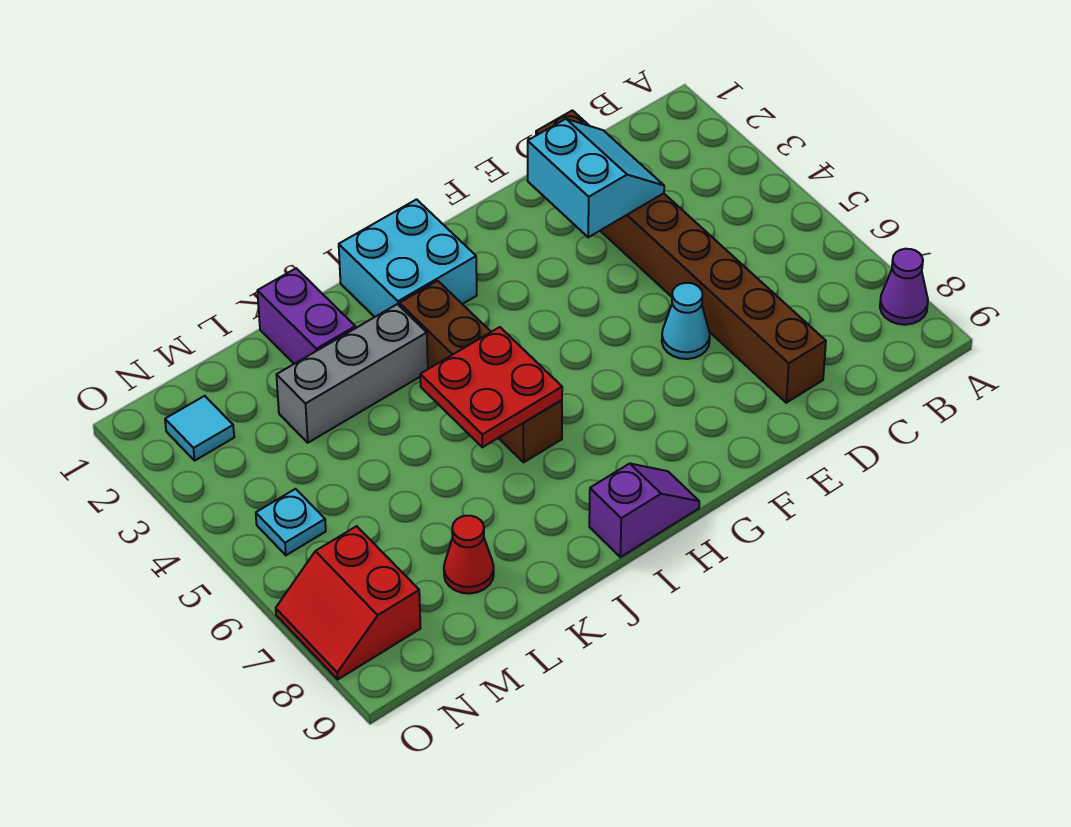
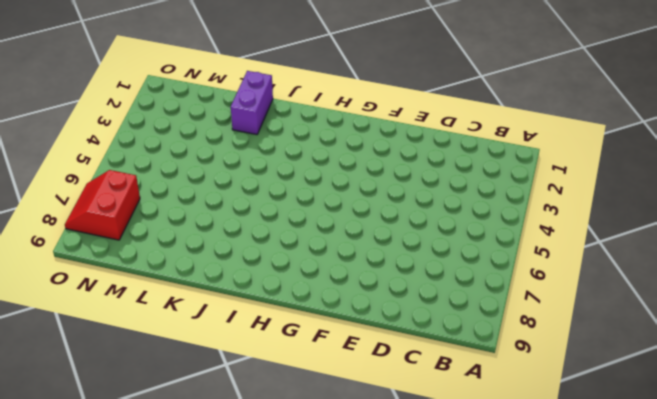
none -> purple 1x1 cone [880,249,928,325]
none -> brown 1x8 brick [536,110,826,403]
none -> cyan 1x1 cone [662,283,710,359]

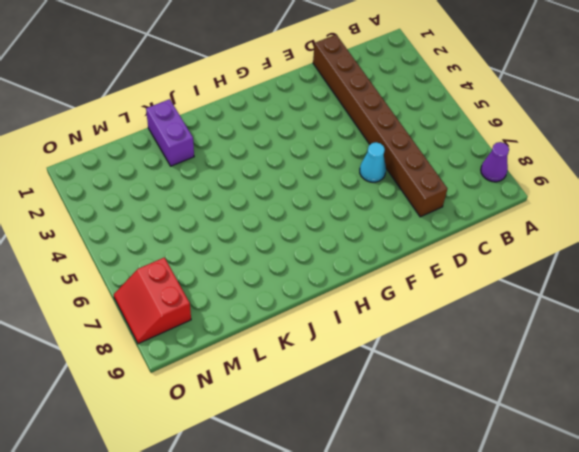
none -> cyan 2x2 brick [339,199,477,317]
none -> purple 1x2 slope [589,464,699,557]
none -> brown 1x4 brick [399,281,562,462]

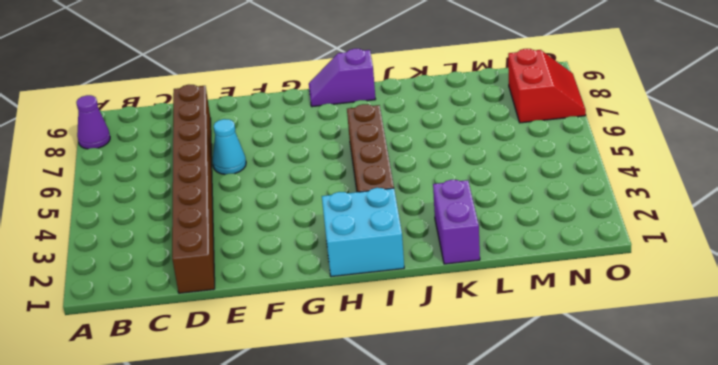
none -> grey 1x3 brick [276,304,428,443]
none -> red 1x1 cone [444,516,494,594]
none -> cyan 1x1 tile [165,396,234,460]

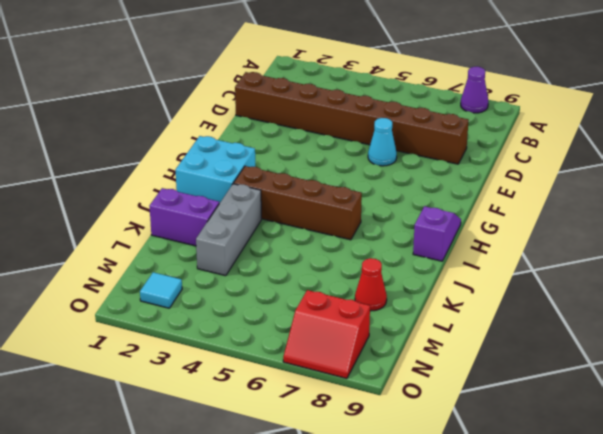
none -> cyan 1x1 plate [256,489,326,555]
none -> cyan 2x2 slope [528,119,664,237]
none -> red 2x2 plate [420,327,562,447]

